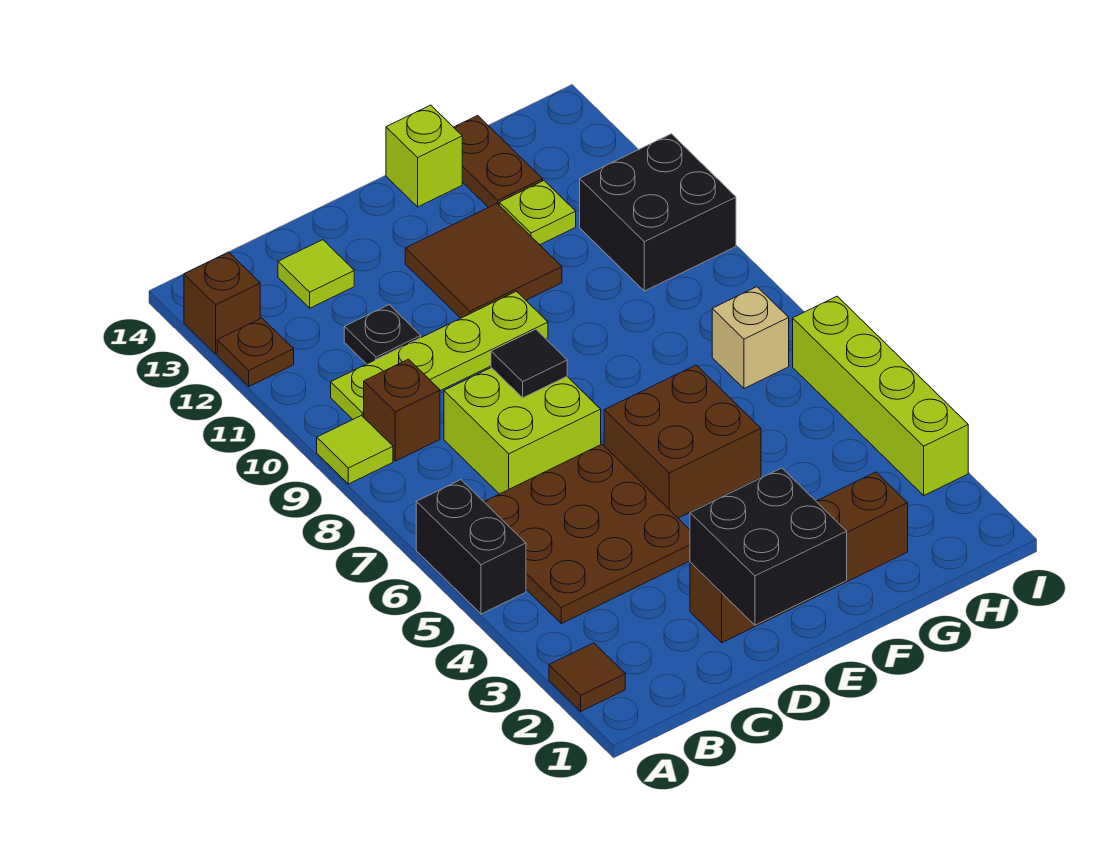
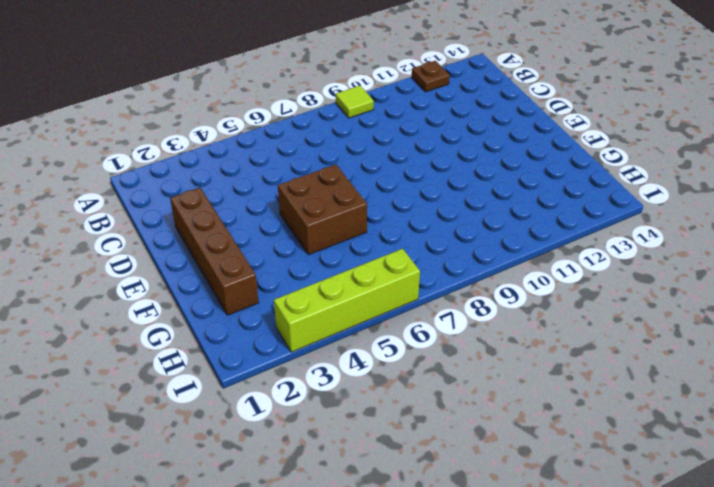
none -> brown 1x1 tile [549,643,625,711]
none -> black 1x2 brick [416,480,526,614]
none -> brown 1x1 brick [184,252,260,354]

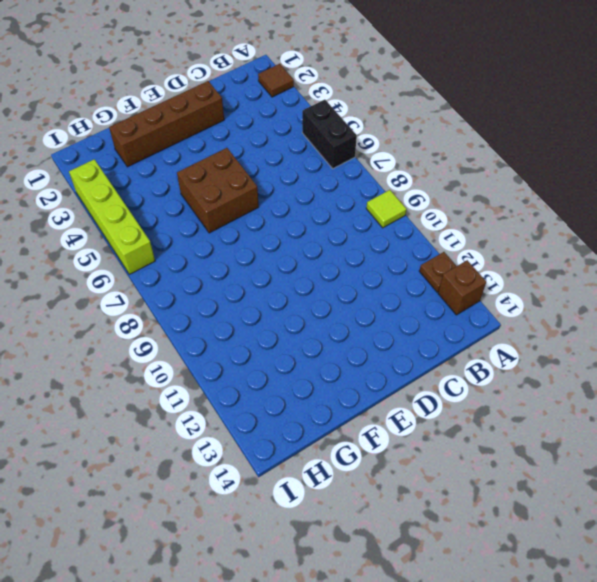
none -> brown 3x3 plate [484,444,690,624]
none -> brown 1x1 brick [364,359,440,461]
none -> lime 1x4 plate [331,291,548,419]

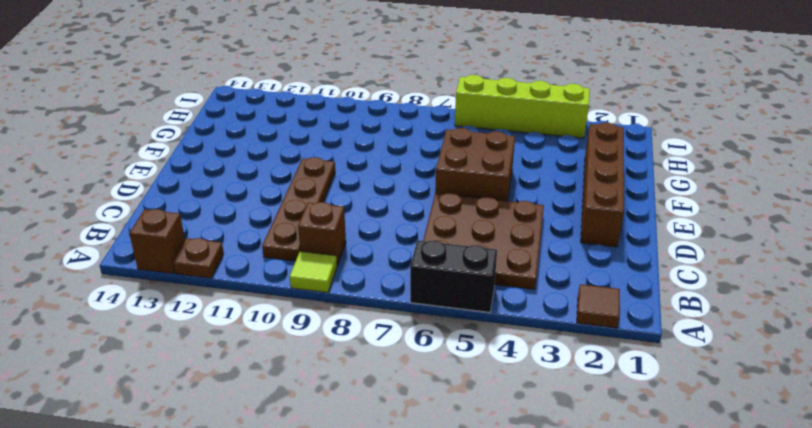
brown 1x4 plate [262,157,335,261] -> lime 1x4 plate [331,291,548,419]
none -> lime 2x2 brick [444,368,601,494]
none -> black 1x1 plate [344,305,421,364]
none -> lime 1x1 tile [278,240,354,308]

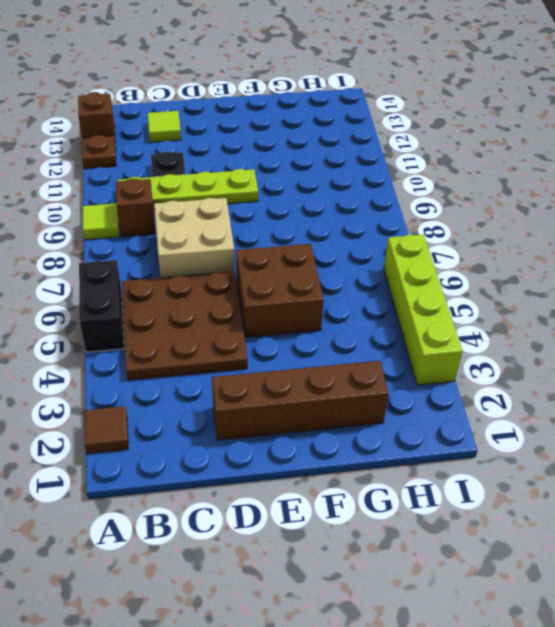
tan 2x2 brick [154,198,235,278] -> lime 2x2 brick [444,368,601,494]
none -> brown 2x2 tile [405,204,562,318]
none -> lime 1x1 brick [386,105,462,207]
none -> lime 1x1 plate [499,181,576,245]

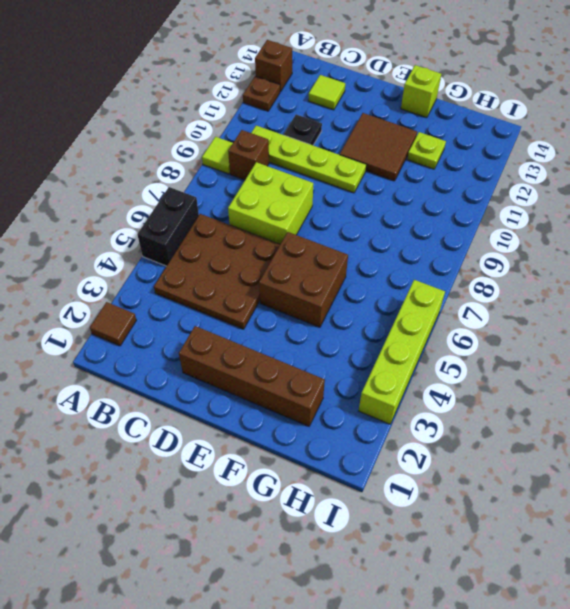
none -> brown 1x2 plate [454,115,543,207]
none -> tan 1x1 brick [712,287,789,388]
none -> black 2x2 brick [580,134,736,291]

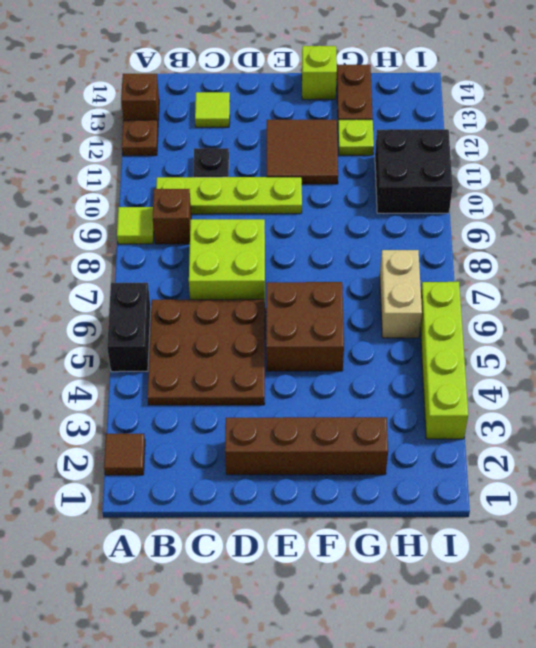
tan 1x2 brick [380,250,422,338] -> tan 1x1 brick [712,287,789,388]
none -> black 2x2 brick [690,468,847,625]
none -> black 1x1 tile [491,329,567,398]

